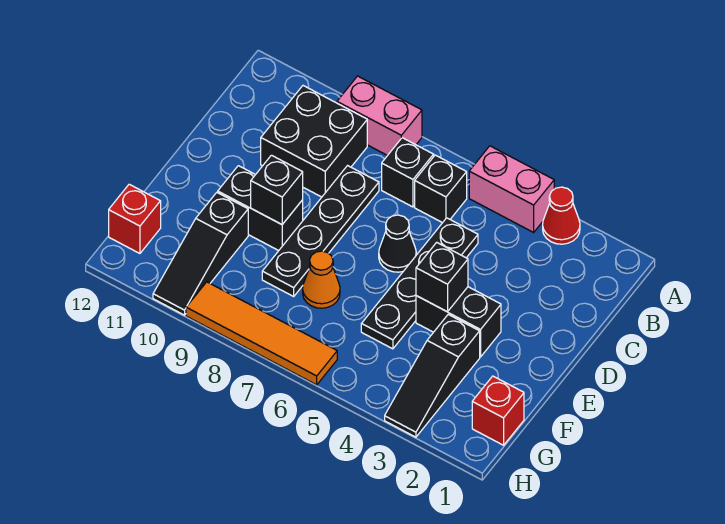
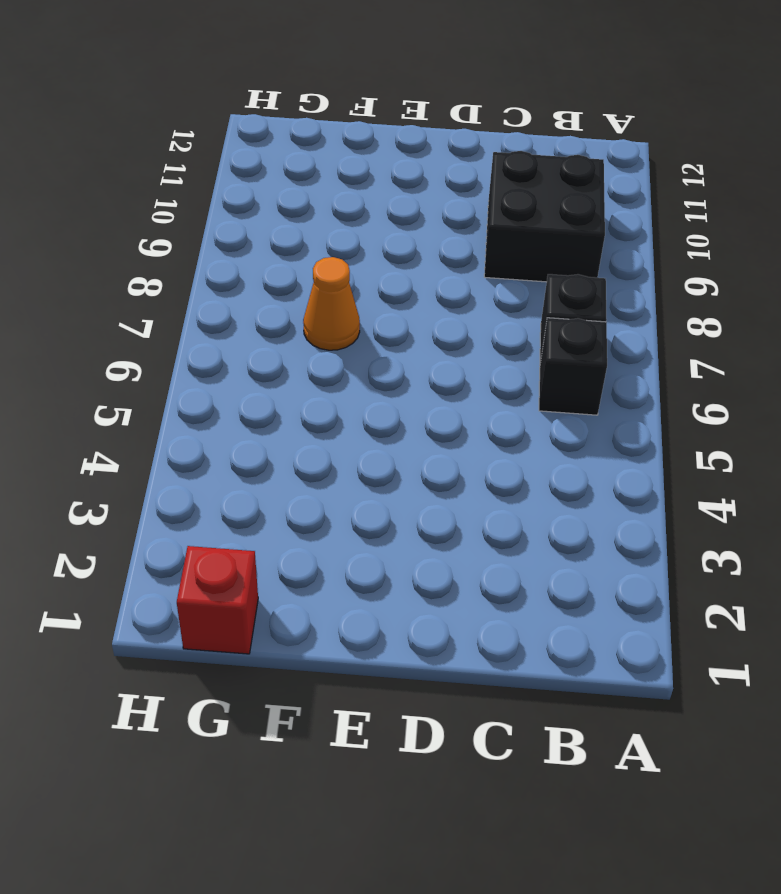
none -> red 1x1 cone [543,187,580,244]
none -> pink 1x2 brick [469,146,554,232]
none -> pink 1x2 brick [337,76,422,156]

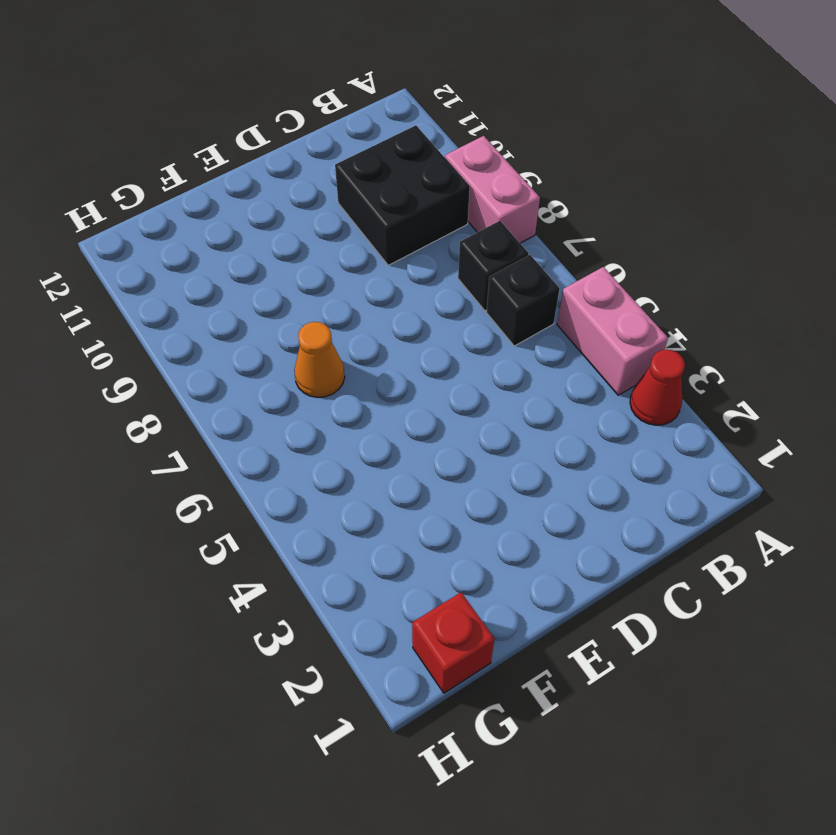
none -> black 1x4 plate [361,218,478,349]
none -> black 1x4 plate [262,166,379,296]
none -> black 1x1 cone [379,215,416,272]

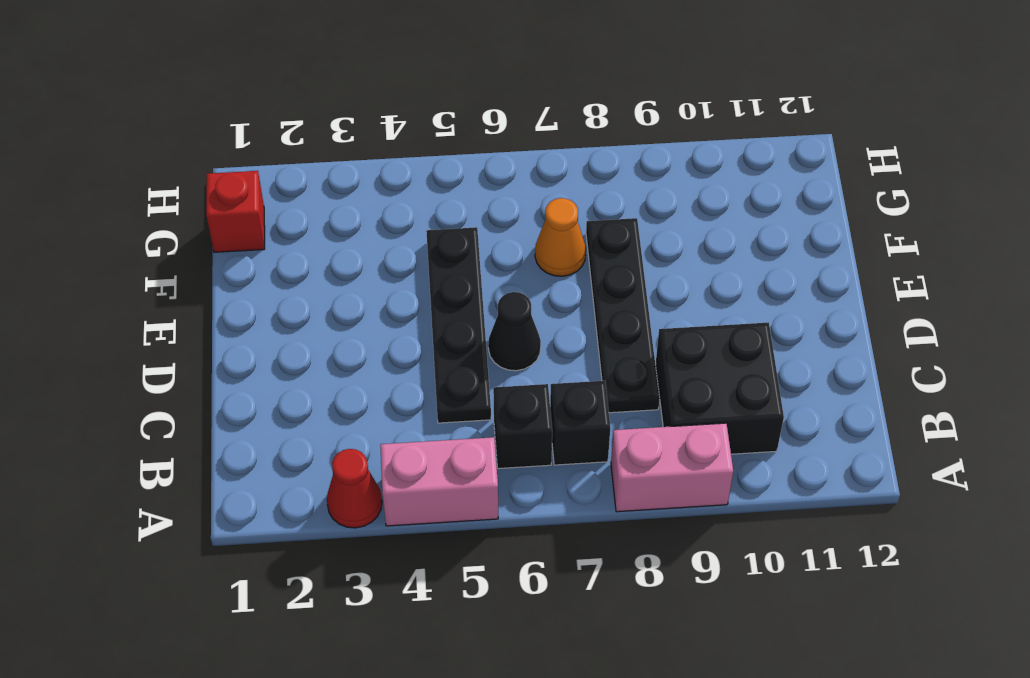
none -> black 1x2 brick [416,287,501,357]
none -> black 1x2 brick [218,166,303,251]
none -> black 1x3 slope [385,315,480,437]

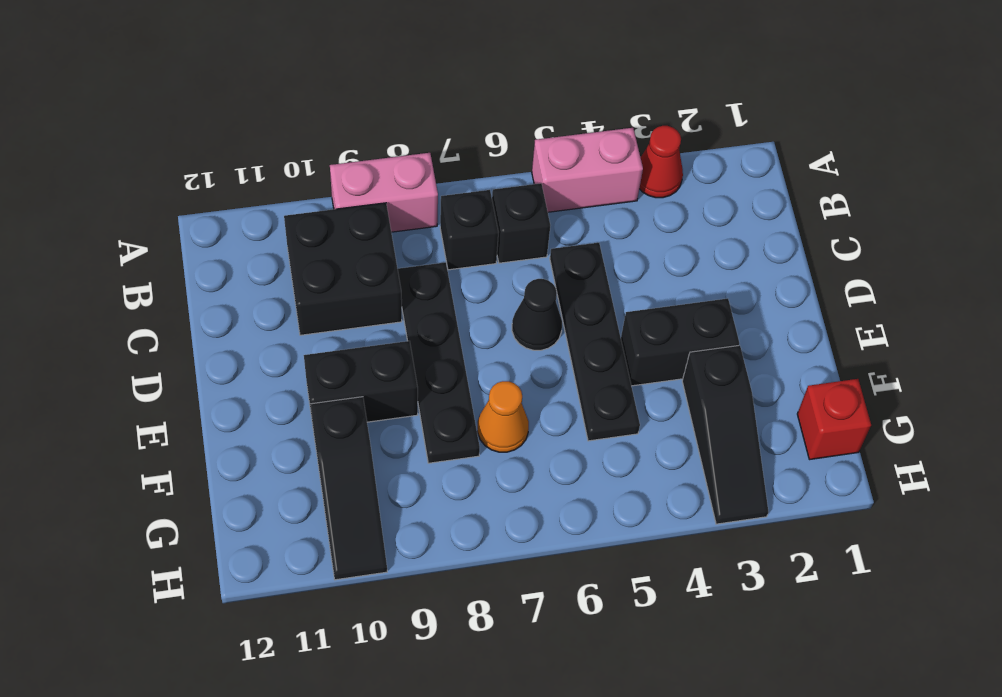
none -> red 1x1 brick [109,184,161,253]
none -> orange 1x4 tile [186,282,337,385]
none -> black 1x1 brick [416,242,468,312]

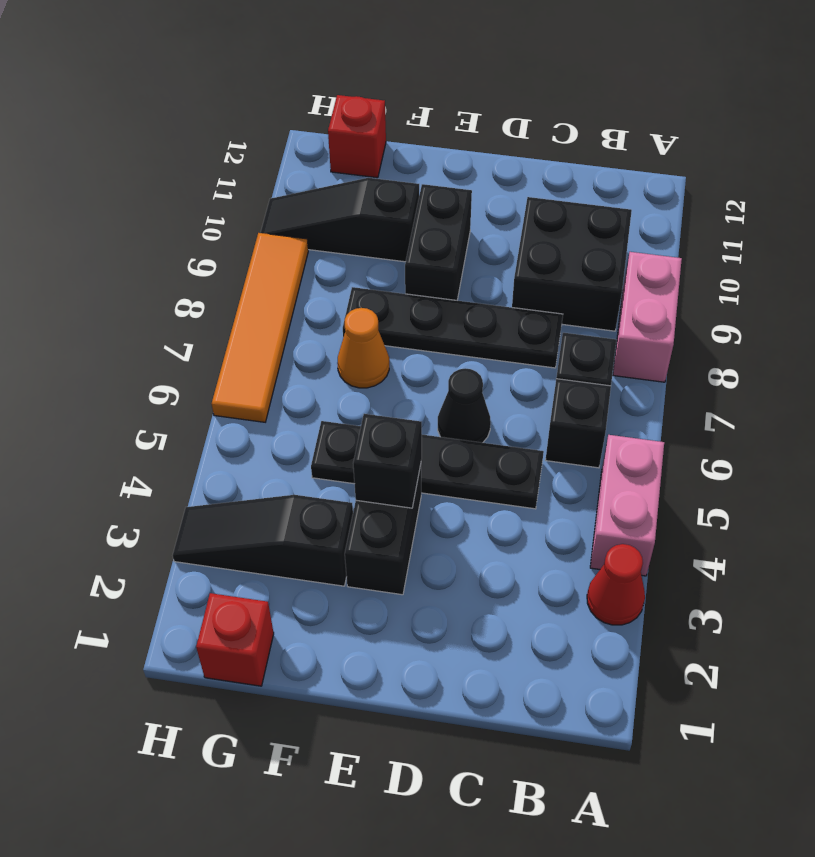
none -> black 1x1 brick [251,155,303,224]

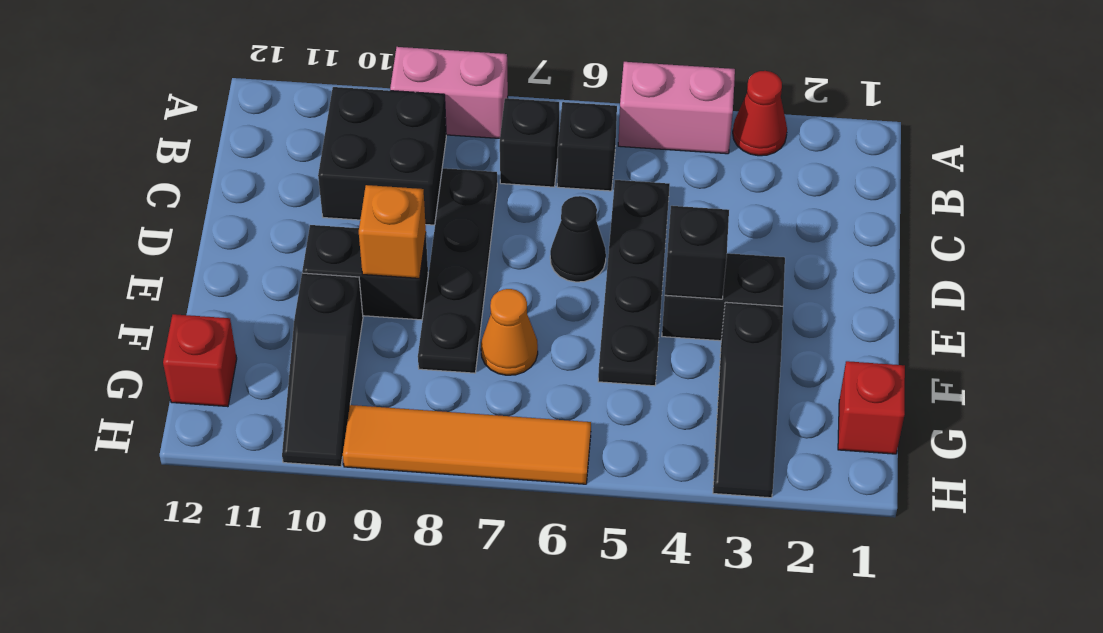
orange 1x1 brick [359,185,426,278] -> black 1x1 brick [251,155,303,224]

